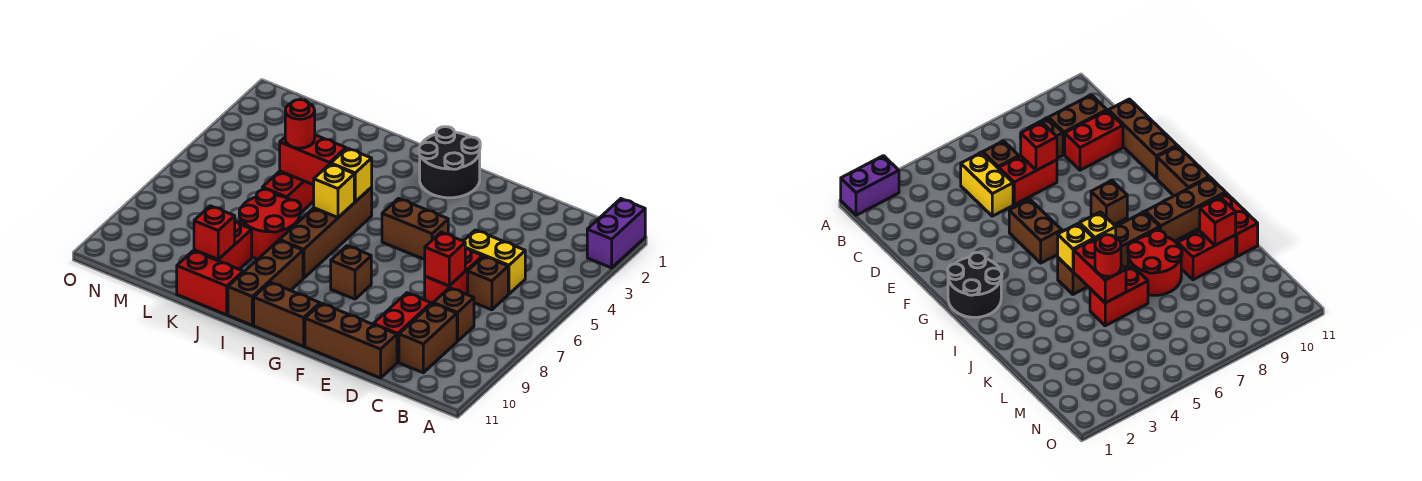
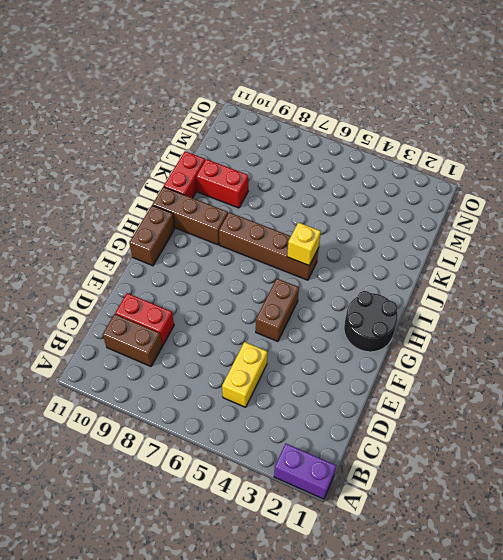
none -> brown 1x1 brick [468,256,508,310]
none -> brown 1x1 brick [433,288,474,341]
none -> red 1x2 brick [425,248,483,304]

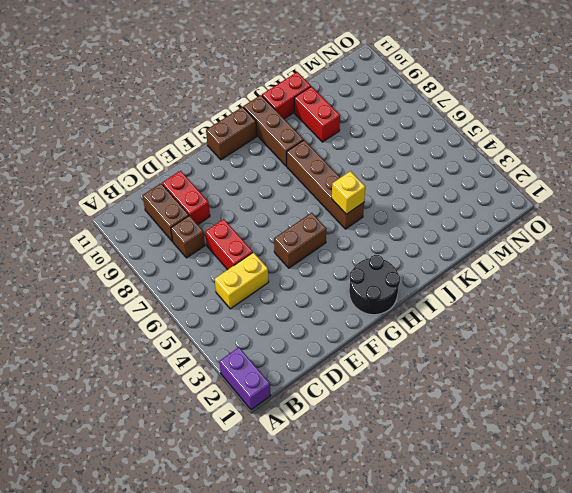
none -> brown 1x1 brick [468,256,508,310]
none -> brown 1x3 brick [305,303,397,378]
none -> brown 1x1 brick [331,246,371,299]

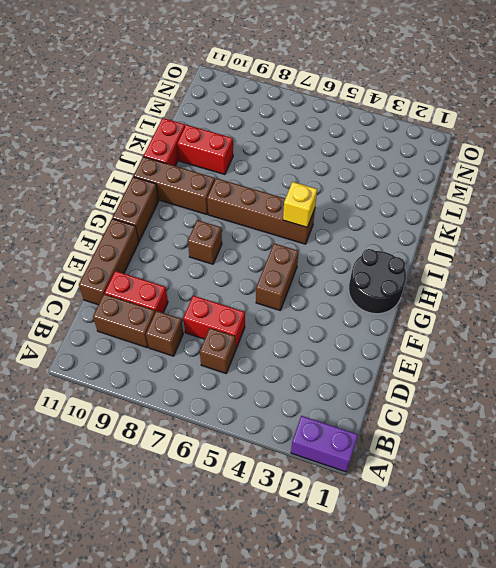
none -> yellow 1x2 brick [464,230,525,294]
none -> red 2x2 round brick [239,189,301,259]
none -> red 1x2 brick [262,171,314,213]

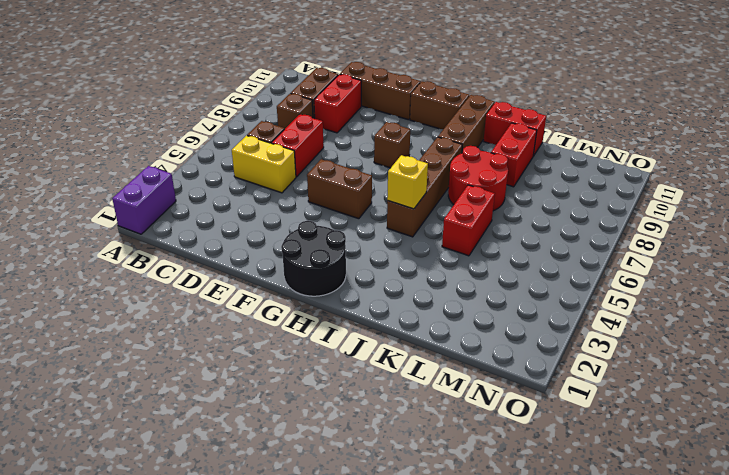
none -> red 1x1 brick [425,232,465,286]
none -> yellow 1x1 brick [314,164,354,217]
none -> red 1x2 brick [280,135,346,185]

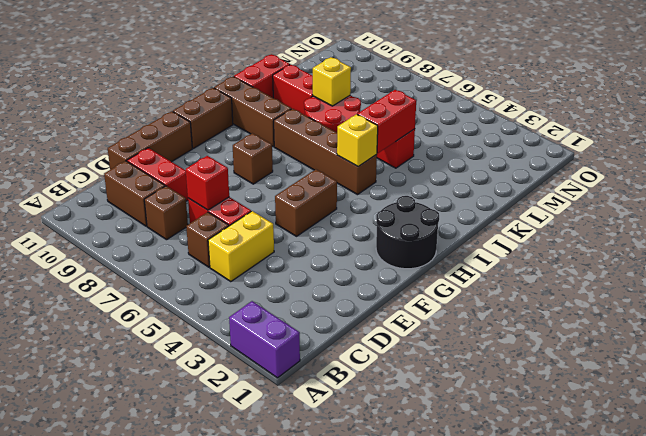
yellow 1x1 brick [313,57,351,106] -> yellow 1x1 brick moved to [314,164,354,217]
none -> red 1x1 brick [194,206,235,259]
none -> red 1x1 round brick [285,99,315,148]

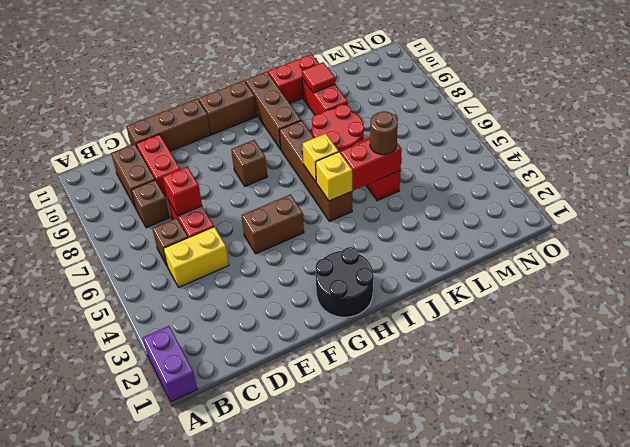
brown 1x1 round brick [370,111,398,155] -> red 1x1 round brick [285,99,315,148]
red 1x1 tile [302,62,335,93] -> red 1x1 brick [194,206,235,259]

